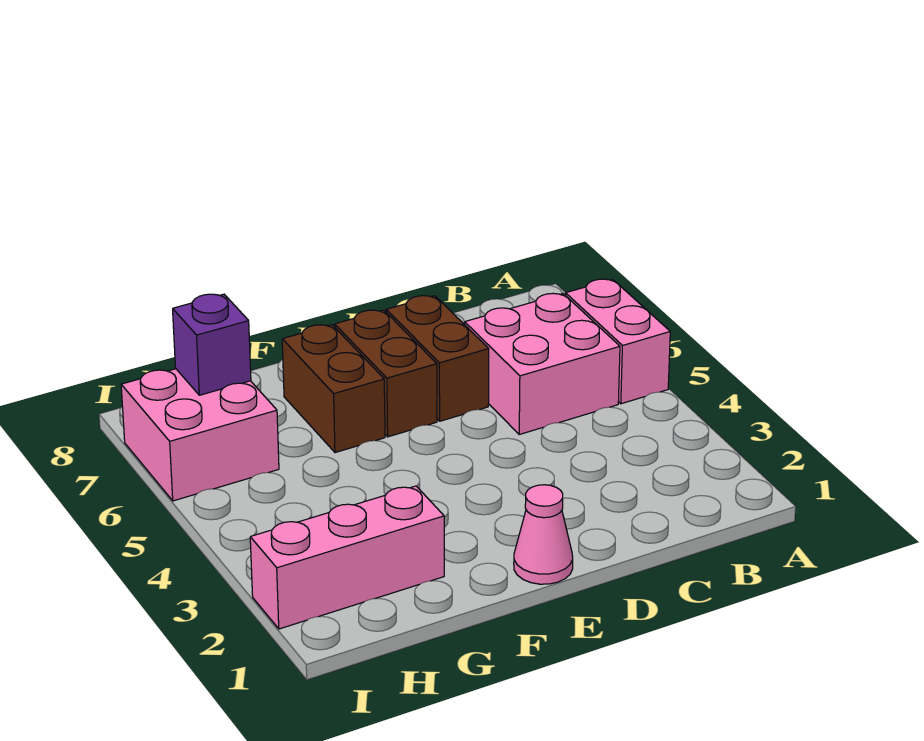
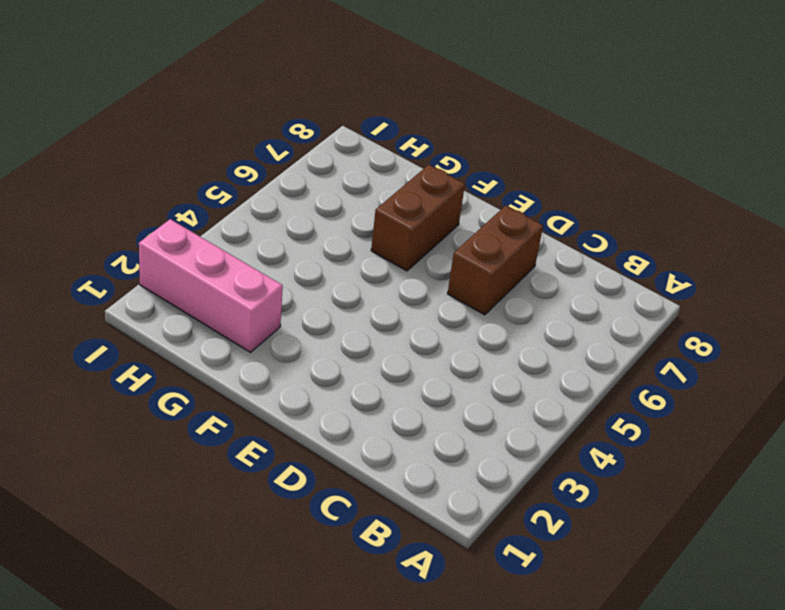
none -> pink 1x2 brick [566,279,670,404]
none -> pink 2x2 brick [465,293,620,434]

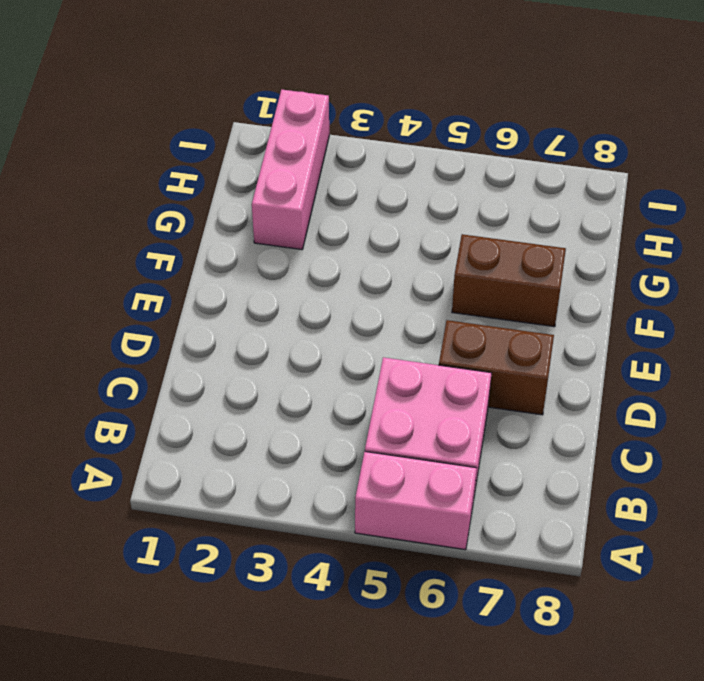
none -> pink 1x1 cone [514,485,573,584]
none -> brown 1x2 brick [335,310,437,437]

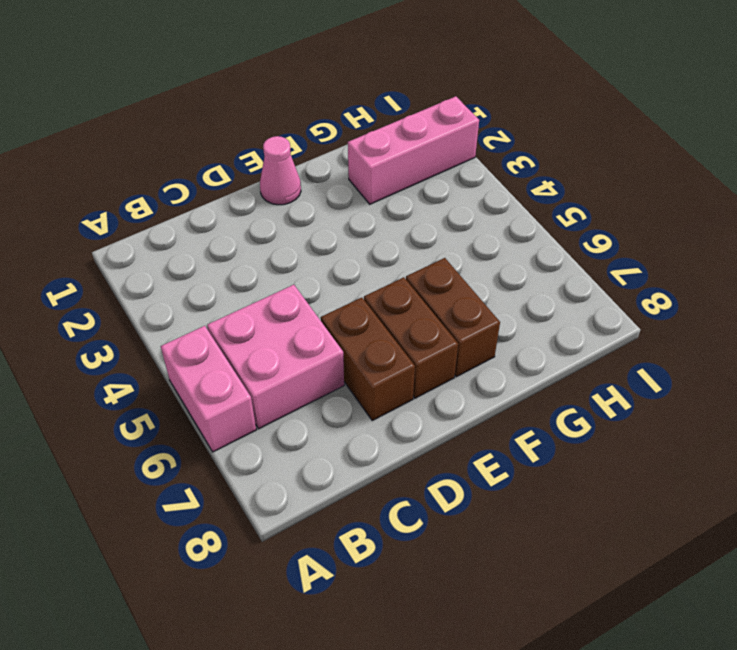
none -> pink 2x2 brick [121,369,279,501]
none -> purple 1x1 brick [173,294,251,395]

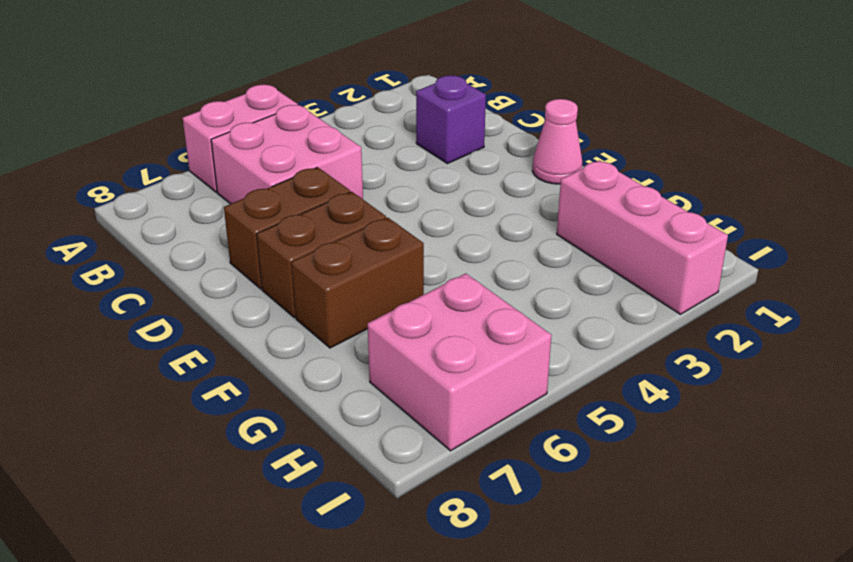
purple 1x1 brick [416,75,486,164] -> purple 1x1 brick moved to [173,294,251,395]

